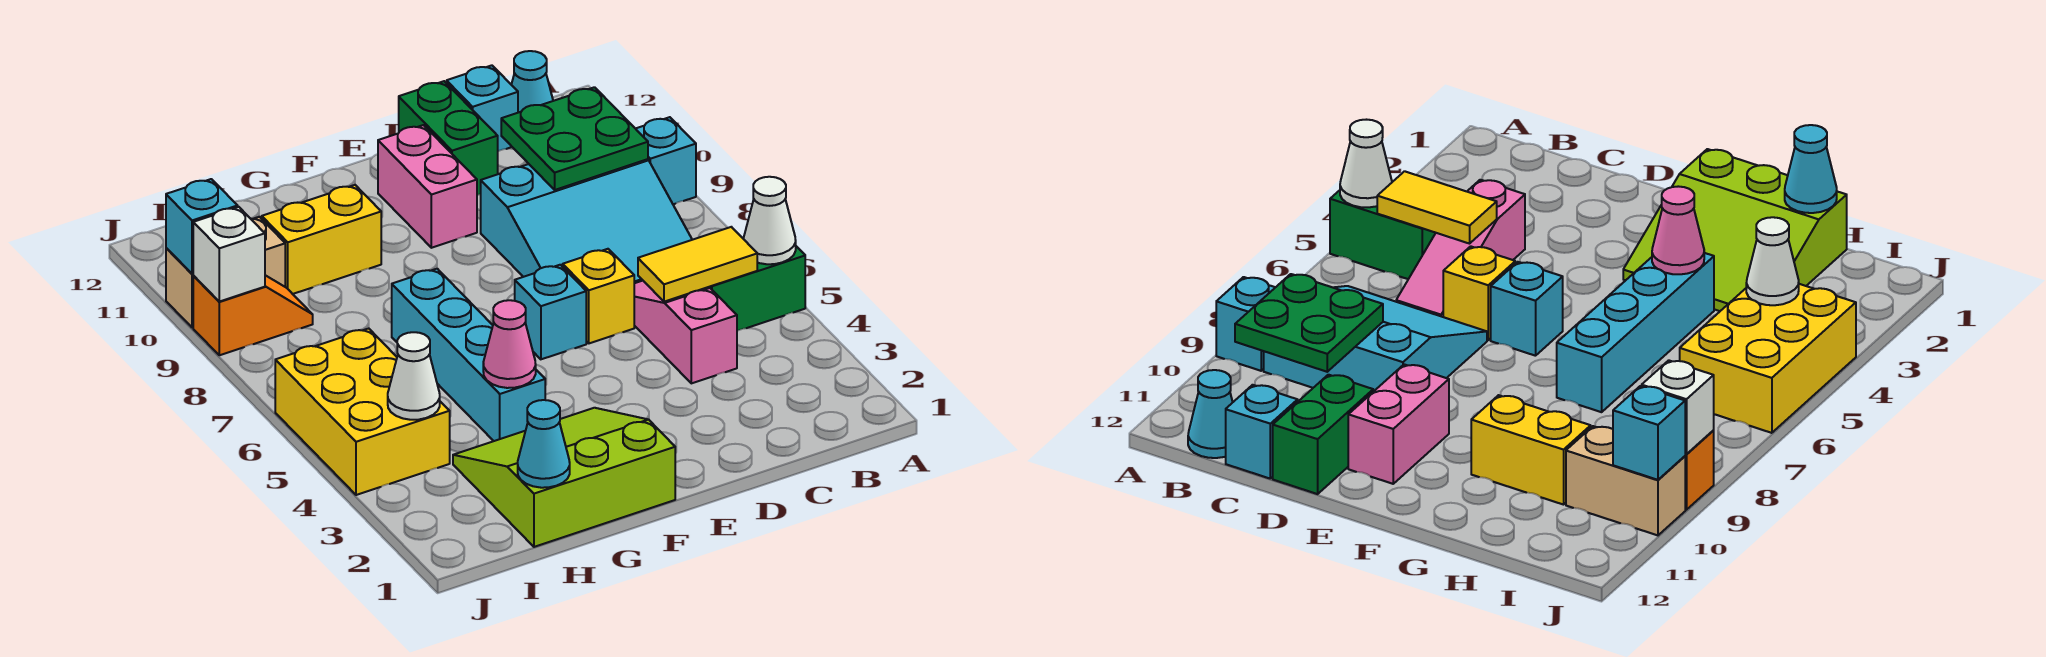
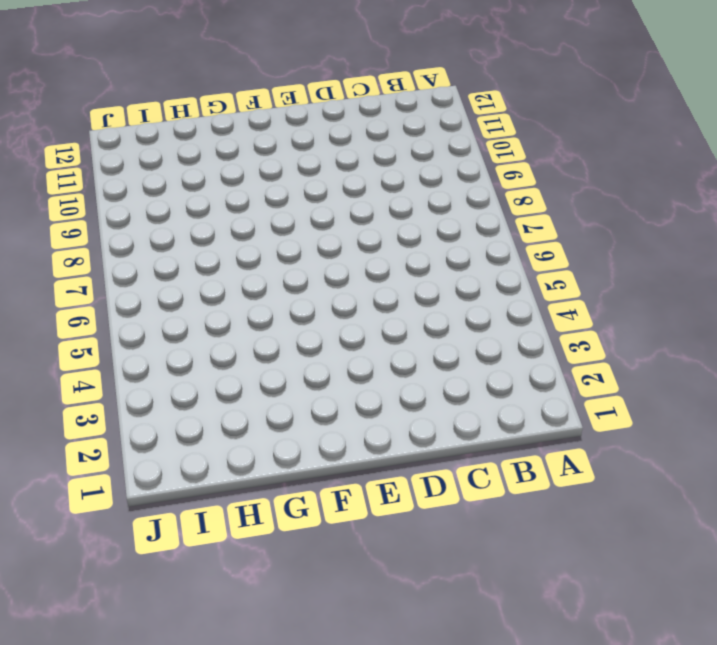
none -> green 1x2 brick [708,246,805,331]
none -> cyan 1x1 brick [636,117,696,204]
none -> cyan 3x3 slope [481,159,692,283]

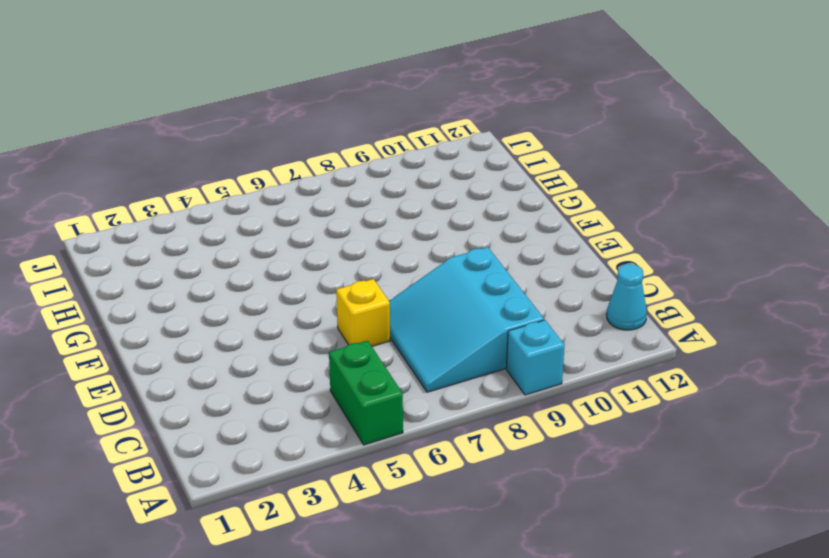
none -> pink 1x3 slope [634,281,737,383]
none -> cyan 1x1 brick [447,65,518,151]
none -> green 1x2 brick [399,81,498,195]

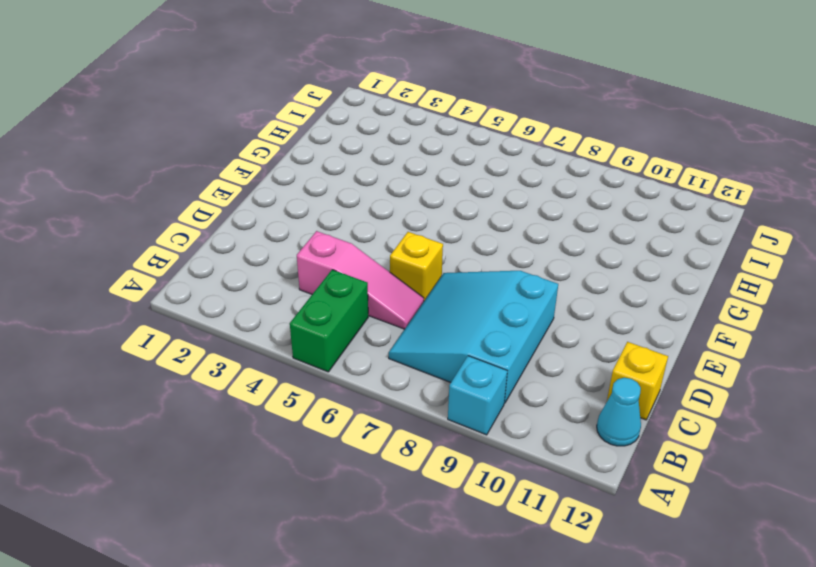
yellow 1x1 brick [607,342,668,420] -> cyan 1x1 brick [447,65,518,151]
none -> green 1x2 brick [399,81,498,195]
none -> cyan 1x1 brick [515,265,586,359]
none -> pink 1x2 brick [378,125,477,248]

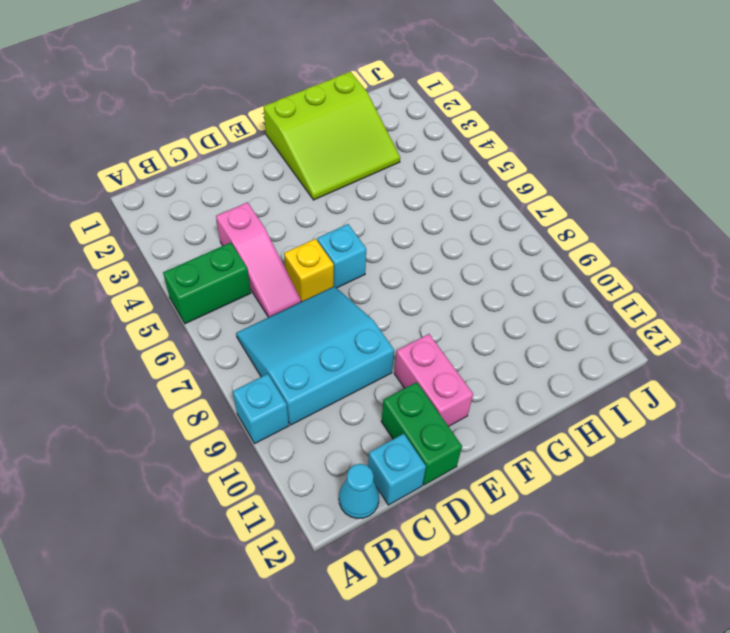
none -> cyan 1x4 brick [392,269,545,441]
none -> yellow 1x2 brick [262,185,381,294]
none -> yellow 2x3 brick [275,328,450,495]

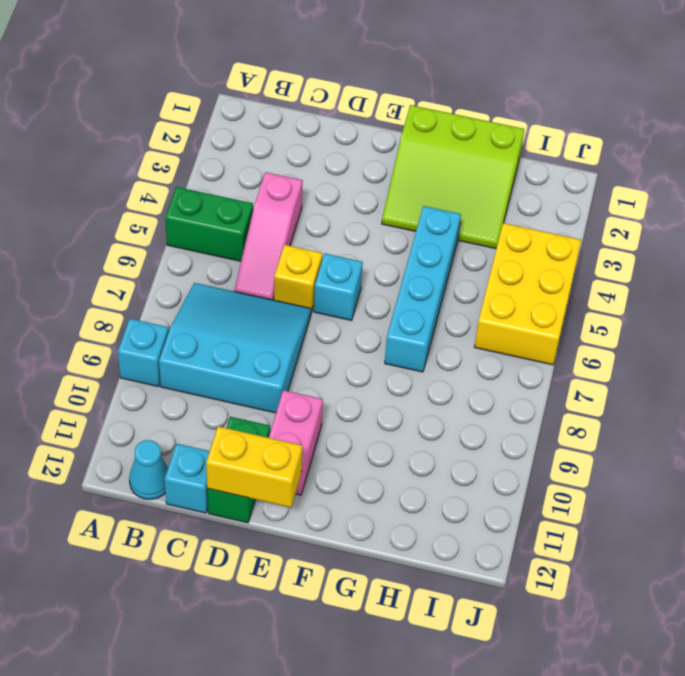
yellow 1x2 brick [206,426,303,507] -> yellow 1x2 brick moved to [262,185,381,294]
none -> orange 1x2 slope [193,275,313,355]
none -> tan 1x2 brick [166,217,285,327]
none -> white 1x1 cone [743,177,796,264]

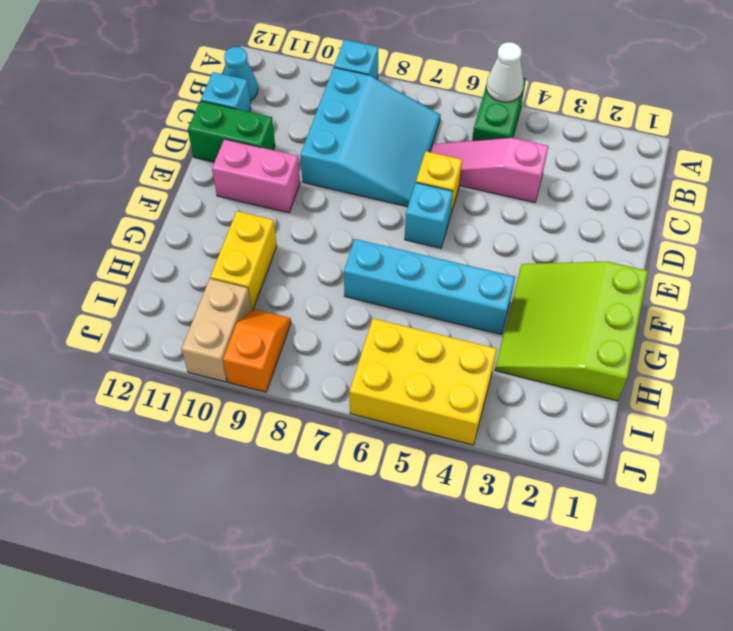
none -> yellow 1x2 tile [638,227,757,302]
none -> green 2x2 plate [501,87,648,190]
none -> pink 1x1 cone [483,300,536,388]

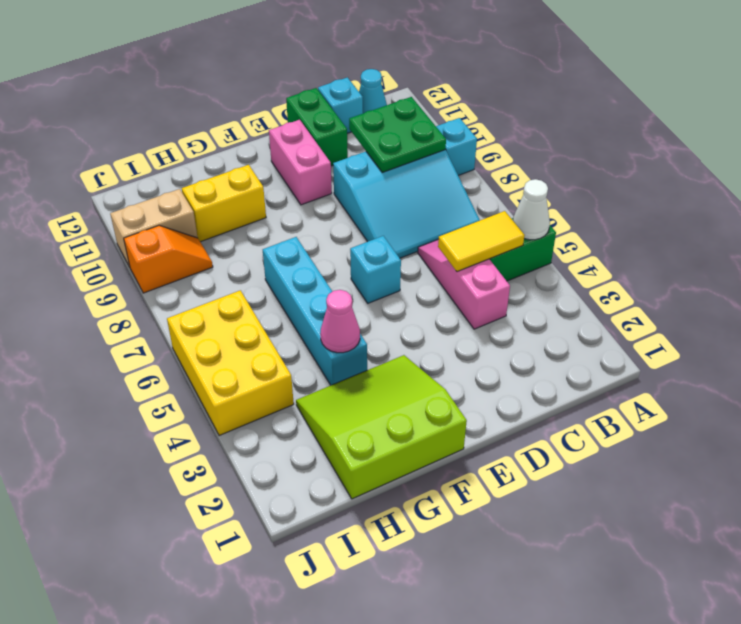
none -> yellow 1x1 brick [563,249,634,343]
none -> cyan 1x1 cone [518,400,570,488]
none -> white 1x1 cone [388,332,440,420]

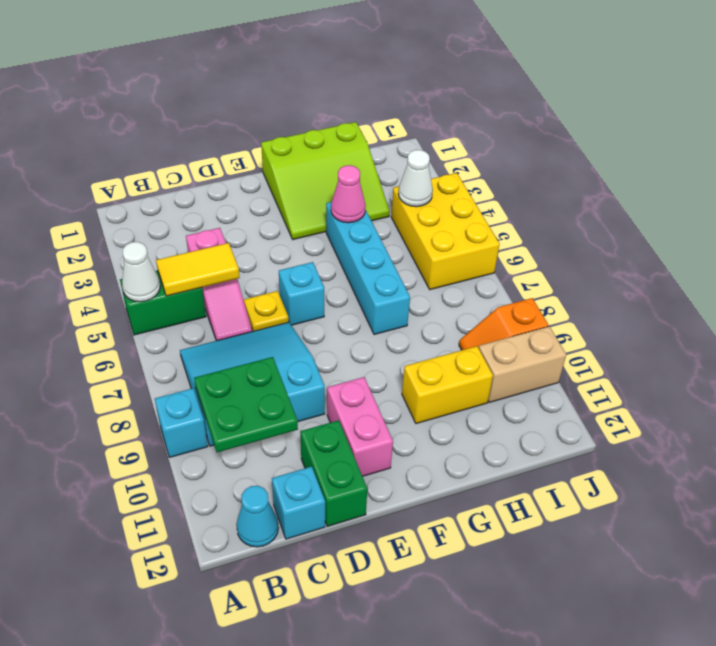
yellow 1x1 plate [244,291,289,331] -> yellow 1x1 brick [563,249,634,343]
none -> cyan 1x1 cone [518,400,570,488]
none -> white 1x1 brick [193,207,265,302]
none -> cyan 1x1 brick [166,179,238,274]

